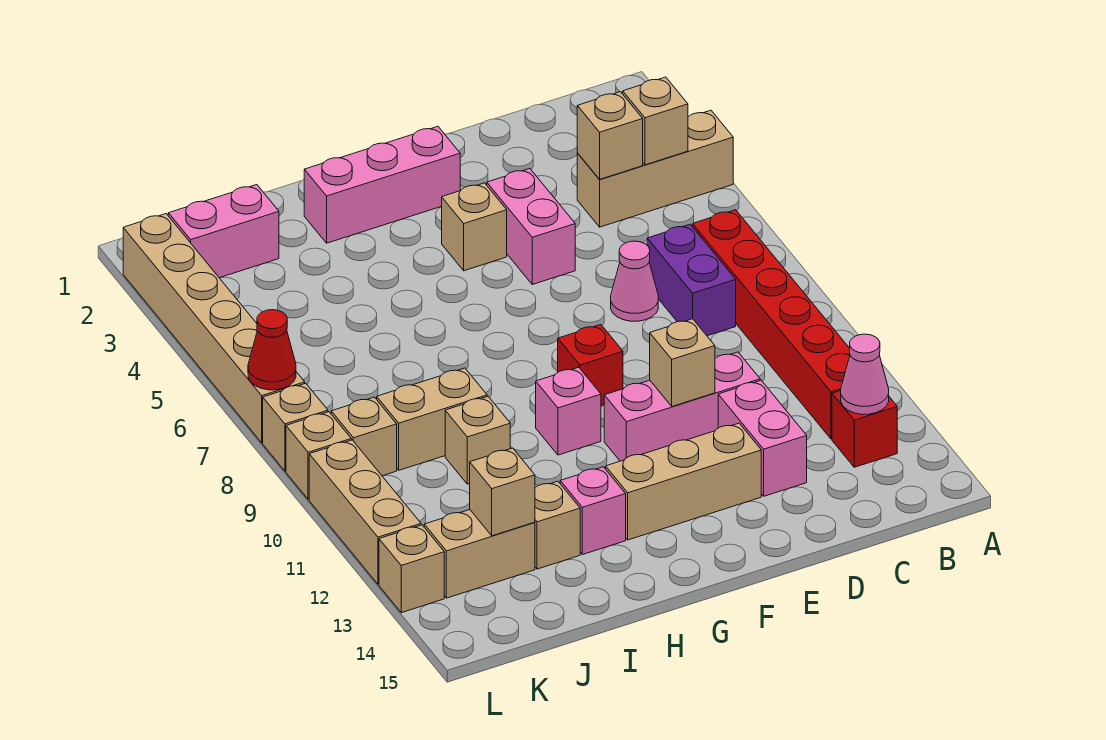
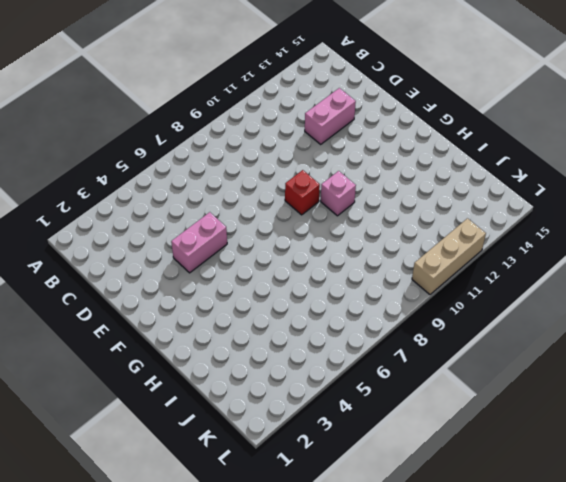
none -> tan 1x3 brick [577,110,733,227]
none -> red 1x6 brick [693,210,850,439]
none -> red 1x1 brick [832,391,897,467]
none -> purple 1x2 brick [647,224,736,336]

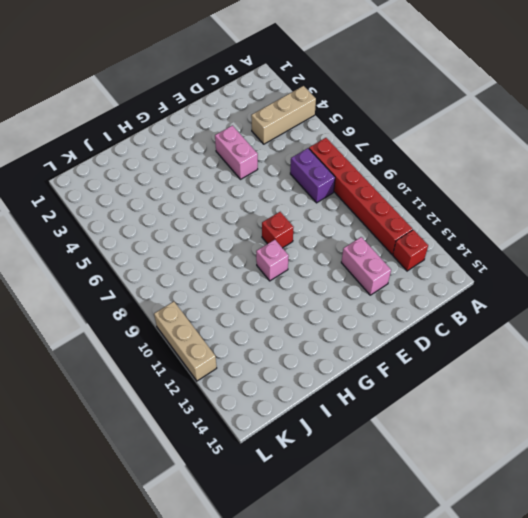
none -> pink 1x1 cone [611,241,658,321]
none -> pink 1x3 brick [604,352,760,461]
none -> tan 1x3 brick [606,423,761,540]
none -> pink 1x3 brick [304,126,460,243]

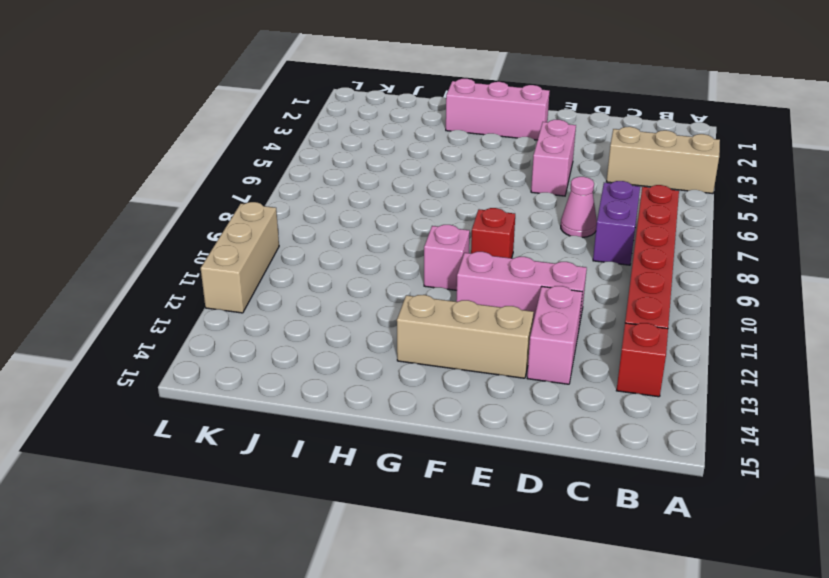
none -> tan 1x1 brick [441,183,507,271]
none -> pink 1x1 brick [560,467,626,555]
none -> tan 1x2 brick [377,368,487,470]
none -> tan 1x1 brick [445,396,510,484]

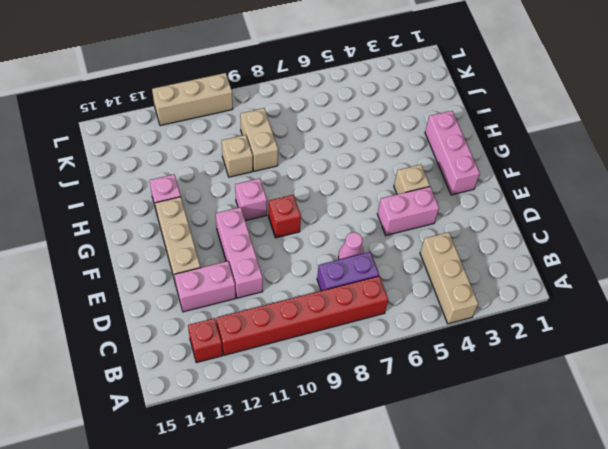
none -> tan 1x1 brick [535,481,580,569]
none -> pink 1x2 brick [168,185,279,278]
none -> tan 1x2 brick [424,510,535,598]
none -> tan 1x1 brick [331,397,397,476]

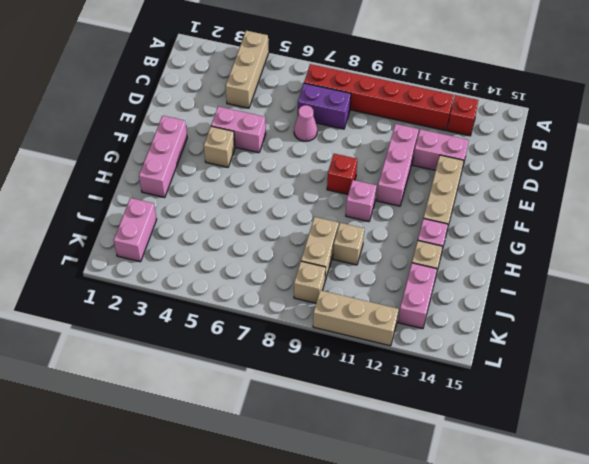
pink 1x2 brick [398,263,437,329] -> tan 1x2 brick [424,510,535,598]
none -> tan 1x6 brick [123,214,305,443]
none -> tan 1x1 brick [263,383,328,471]
none -> tan 1x1 brick [286,412,351,499]
none -> tan 1x1 brick [379,525,444,613]

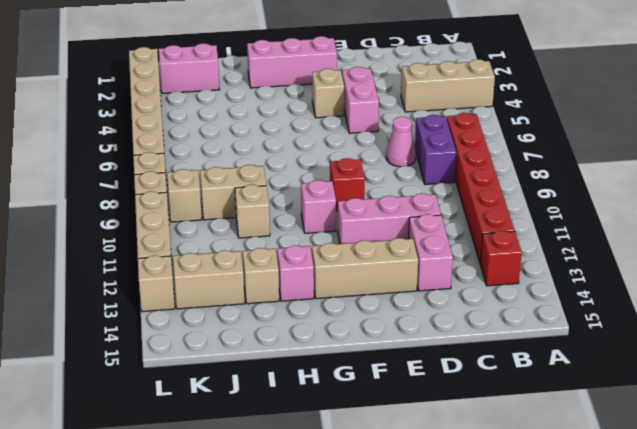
none -> tan 1x1 brick [623,77,688,165]
none -> pink 1x1 cone [841,334,889,414]
none -> tan 1x1 brick [577,92,643,179]
none -> tan 1x1 brick [650,319,715,407]

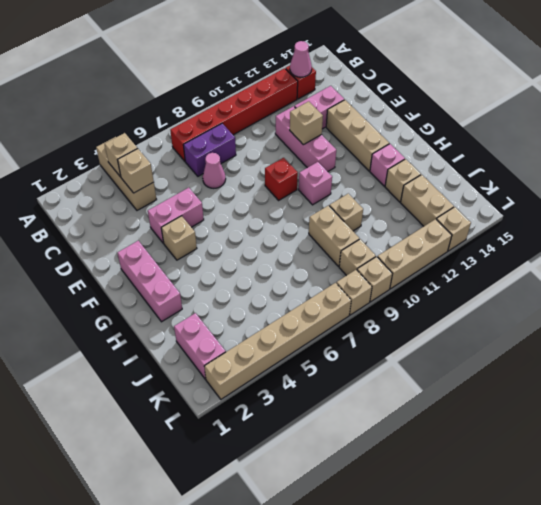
none -> tan 1x1 brick [470,448,535,536]
none -> red 1x1 cone [248,310,296,390]

